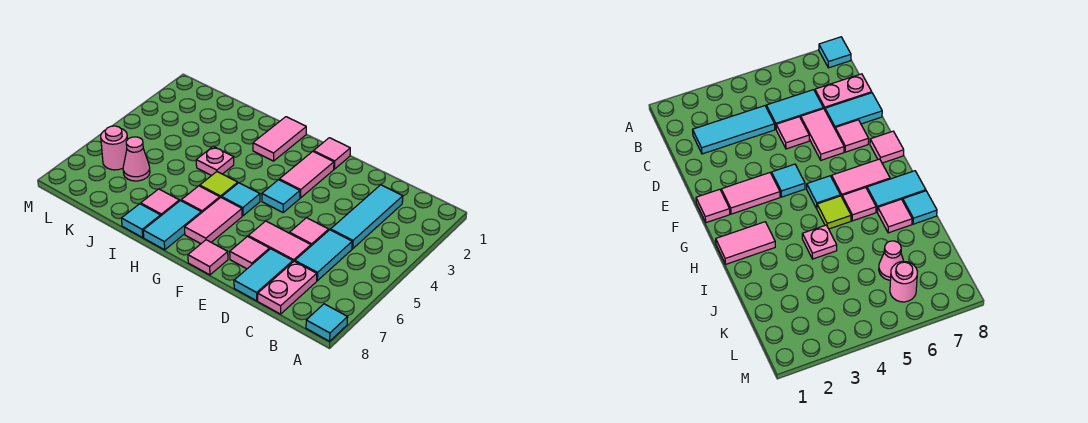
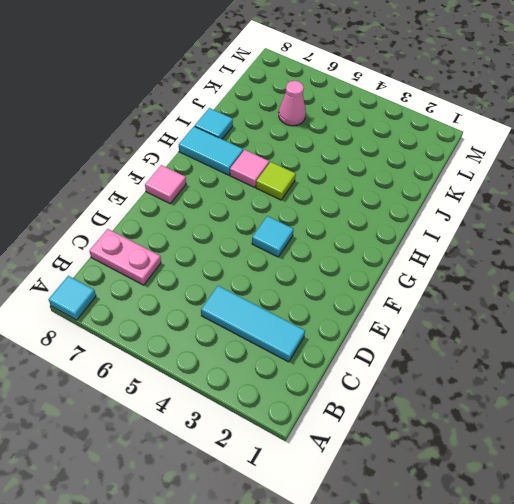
none -> cyan 1x2 tile [295,230,352,281]
none -> pink 1x1 tile [290,218,329,246]
none -> pink 1x2 tile [248,221,311,262]

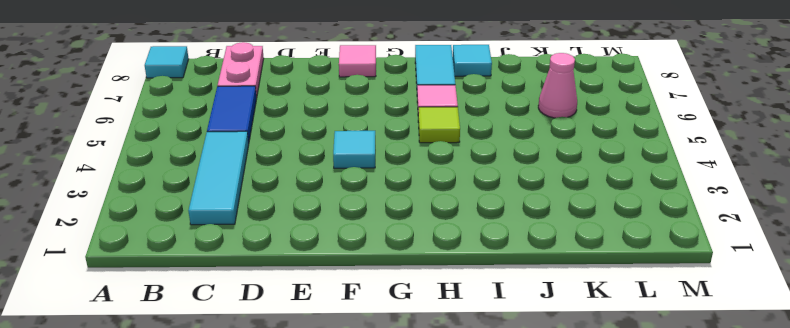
blue 1x2 tile [207,86,257,143] -> cyan 1x2 tile [295,230,352,281]
none -> pink 1x1 tile [290,218,329,246]
none -> pink 1x2 tile [248,221,311,262]
none -> cyan 1x2 tile [234,249,293,301]

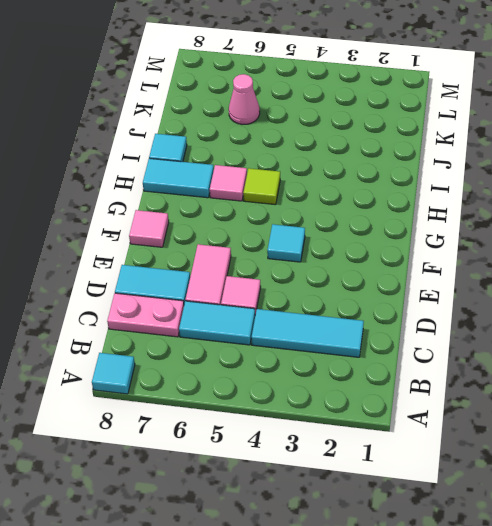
none -> pink 1x1 tile [230,236,269,269]
none -> pink 1x1 tile [314,138,350,169]
none -> pink 1x2 tile [279,151,334,198]

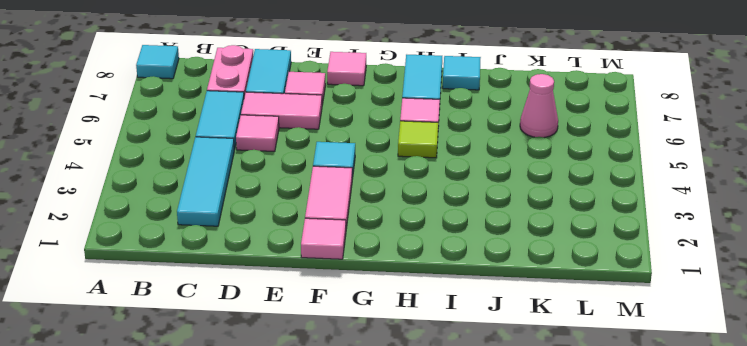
none -> cyan 1x1 tile [222,183,260,216]
none -> pink 1x2 tile [185,198,242,244]
none -> pink 1x2 tile [253,117,306,161]

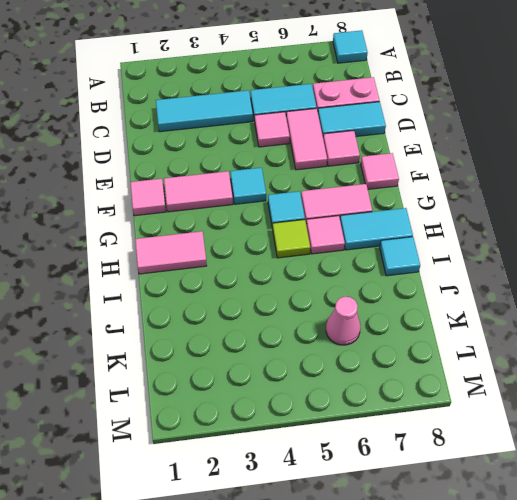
none -> pink 1x1 plate [196,146,234,176]
none -> pink 1x1 tile [141,189,179,215]
none -> pink 1x1 round brick [101,126,128,170]

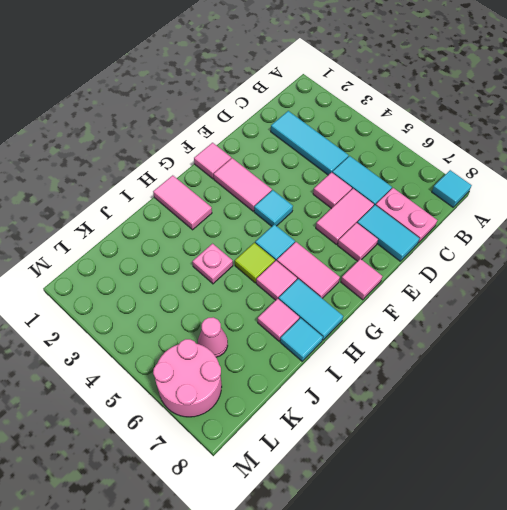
pink 2x2 round brick [153,339,222,417] -> pink 1x1 round brick [101,126,128,170]

